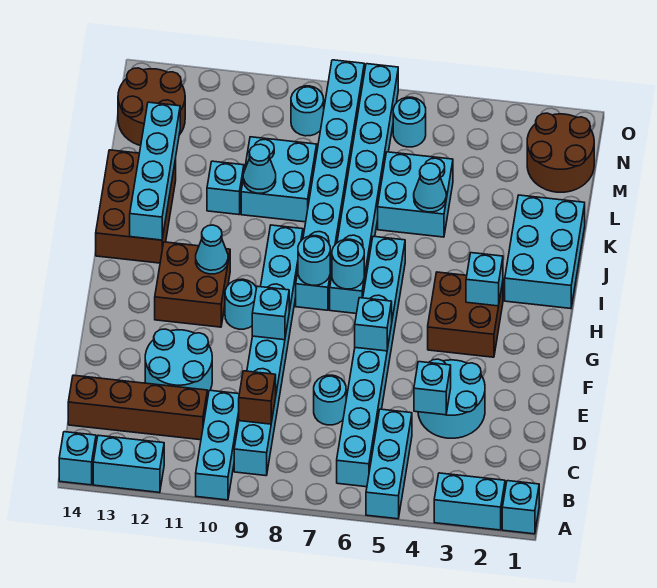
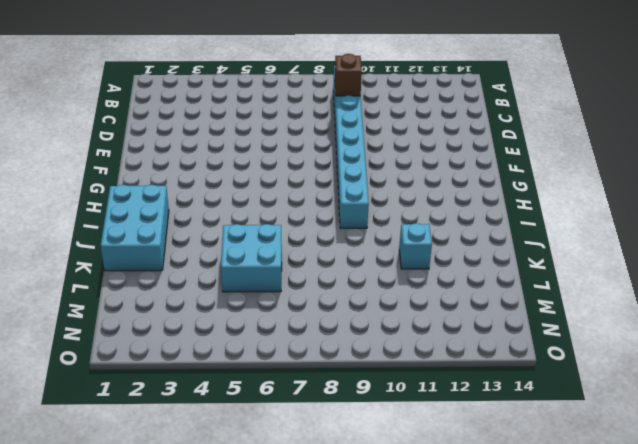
none -> cyan 1x1 brick [502,481,539,534]
none -> cyan 1x2 brick [434,473,505,530]
none -> cyan 1x3 brick [366,409,412,519]
none -> cyan 1x3 brick [196,390,239,500]

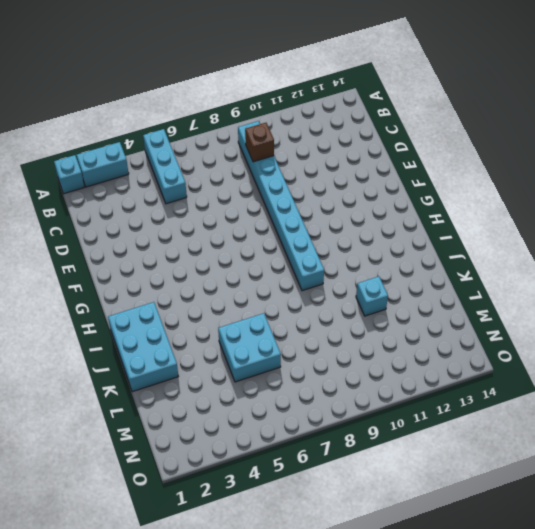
none -> cyan 1x3 brick [196,390,239,500]
none -> cyan 1x2 brick [93,435,164,493]
none -> cyan 1x1 brick [59,432,96,485]
none -> cyan 1x8 brick [337,236,405,487]

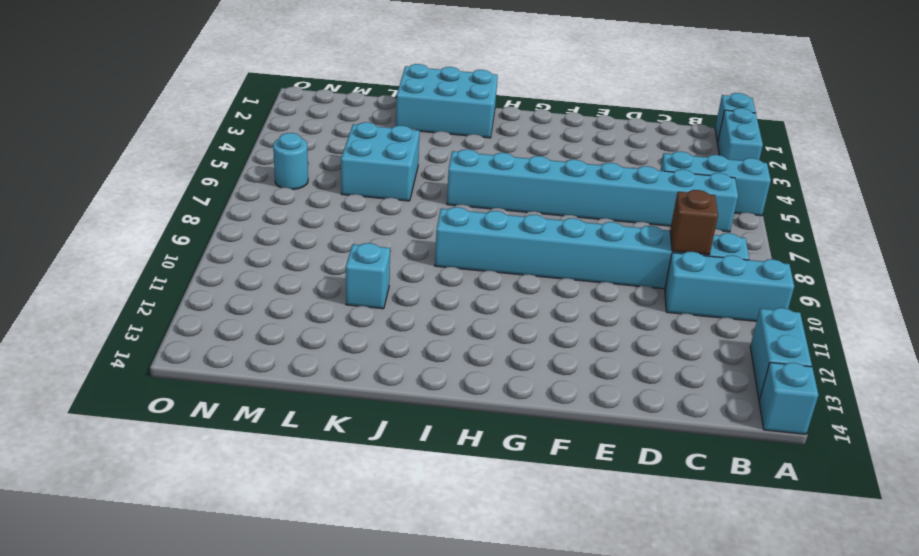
none -> brown 1x4 brick [68,375,207,440]
none -> cyan 2x2 round brick [418,359,485,438]
none -> cyan 1x1 round brick [314,375,346,425]
none -> cyan 2x2 round brick [145,329,212,395]

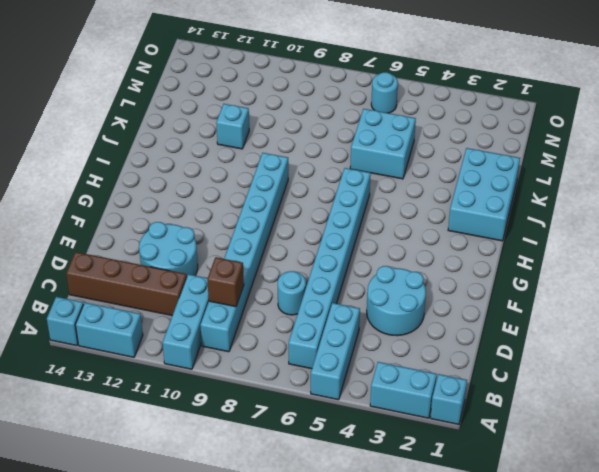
none -> brown 2x2 brick [428,272,503,357]
none -> cyan 1x1 round brick [225,279,256,329]
none -> brown 2x2 brick [155,242,230,327]
none -> cyan 1x8 brick [330,64,398,314]

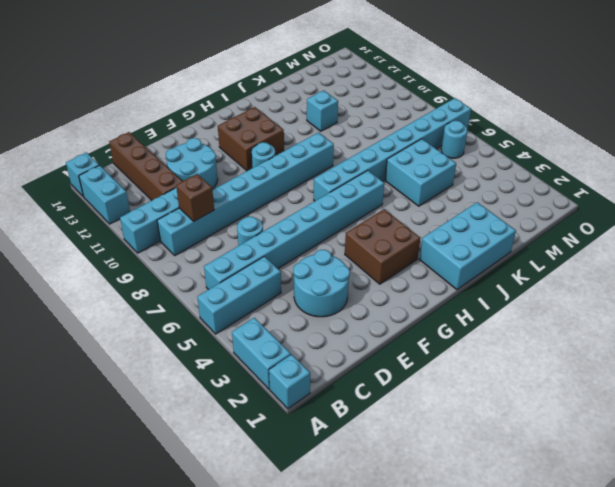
none -> cyan 1x8 brick [296,60,364,310]
none -> brown 2x3 brick [96,150,176,263]
none -> cyan 2x2 brick [241,137,317,222]
none -> brown 2x2 round brick [527,113,594,192]

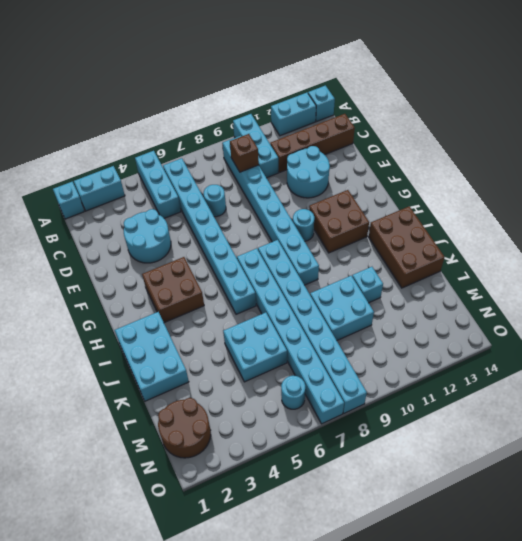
none -> brown 2x2 round brick [118,68,185,146]
none -> cyan 1x1 round brick [291,86,324,136]
none -> cyan 1x1 brick [414,362,451,415]
none -> cyan 1x1 brick [355,298,392,351]

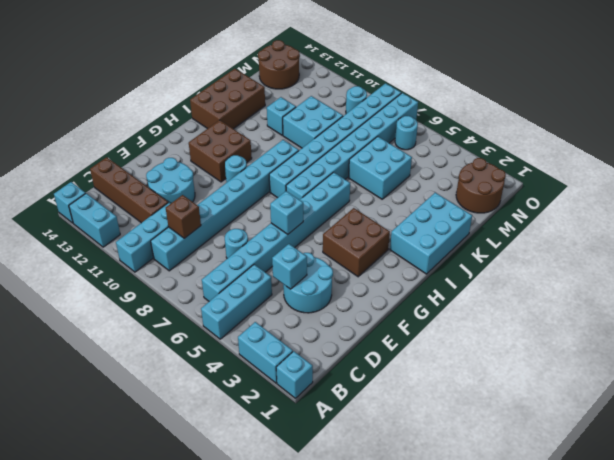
none -> cyan 1x1 brick [252,286,289,340]
none -> cyan 1x1 brick [466,253,503,306]
none -> cyan 1x1 round brick [332,239,364,289]
none -> cyan 1x1 round brick [298,236,330,285]

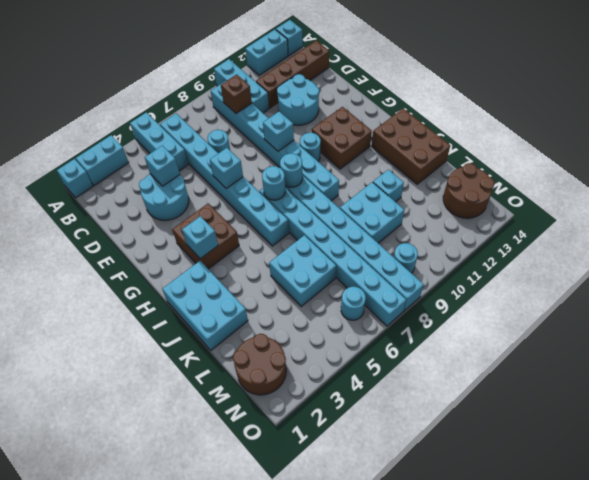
none -> cyan 1x1 cone [196,225,228,274]
none -> cyan 1x4 brick [130,102,180,240]
none -> cyan 1x1 cone [414,163,446,212]
none -> cyan 1x1 cone [243,144,276,193]

